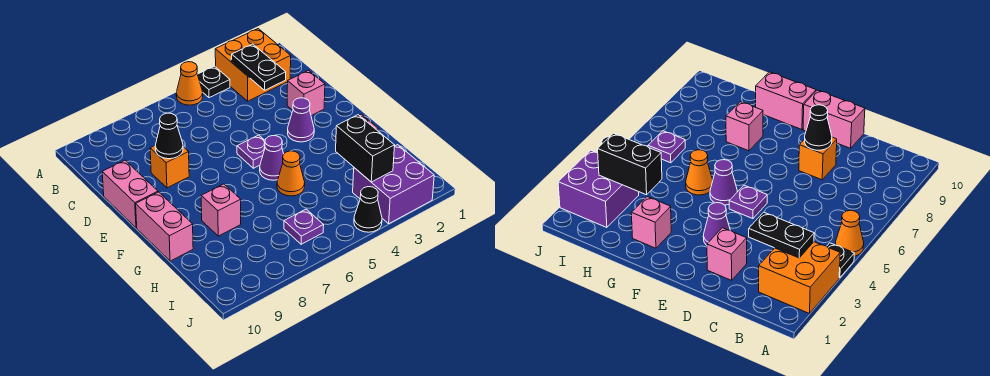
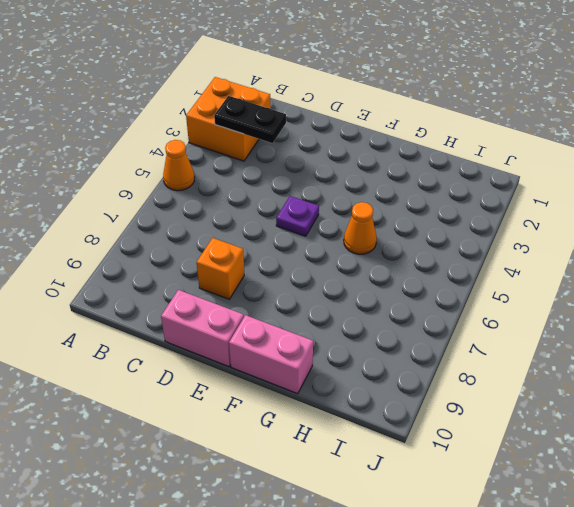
none -> black 1x1 plate [198,66,230,98]
none -> pink 1x1 brick [287,70,325,116]
none -> purple 1x1 cone [288,98,314,142]

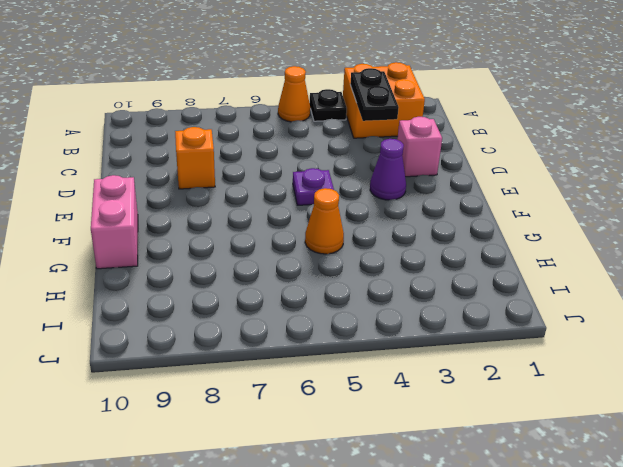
none -> pink 1x2 brick [102,160,158,228]
none -> purple 1x1 cone [260,136,283,180]
none -> pink 1x1 brick [631,197,671,248]

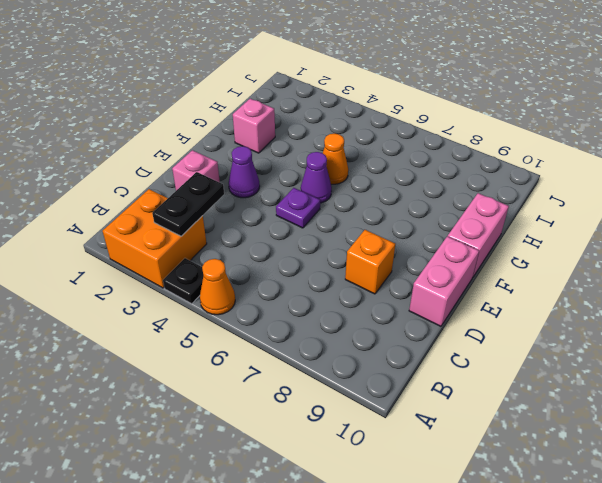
none -> pink 1x1 brick [201,184,241,236]
none -> purple 2x2 brick [353,145,434,224]
none -> purple 1x1 plate [284,209,324,244]

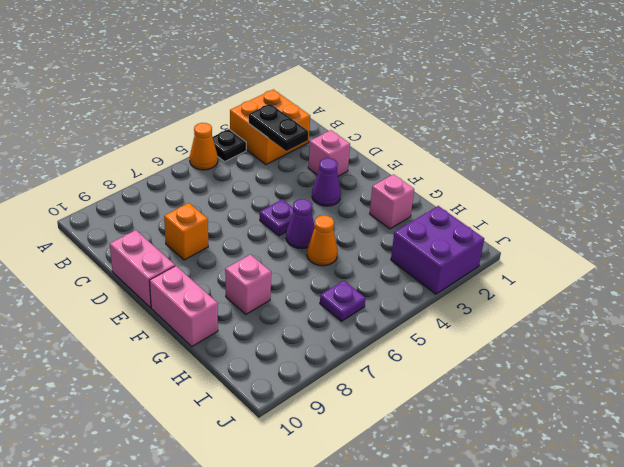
none -> black 1x1 cone [354,187,382,232]
none -> black 1x1 cone [155,113,183,159]
none -> black 1x2 brick [336,115,395,182]

